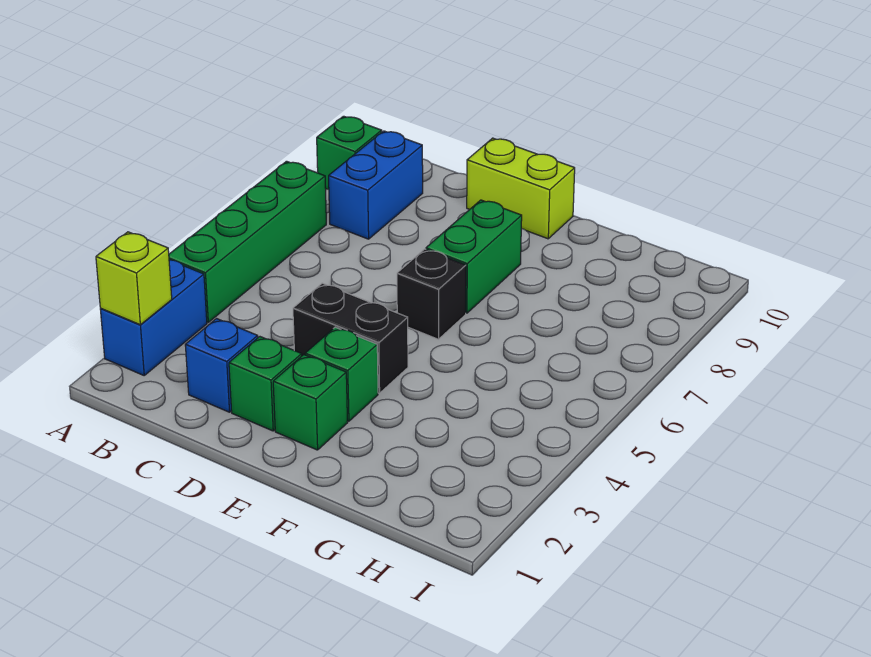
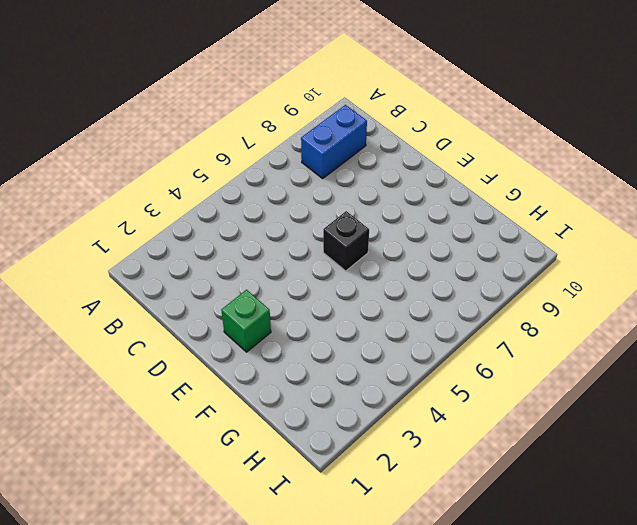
none -> blue 1x2 brick [100,260,207,375]
none -> green 1x4 brick [169,161,326,322]
none -> green 1x1 brick [317,116,382,189]

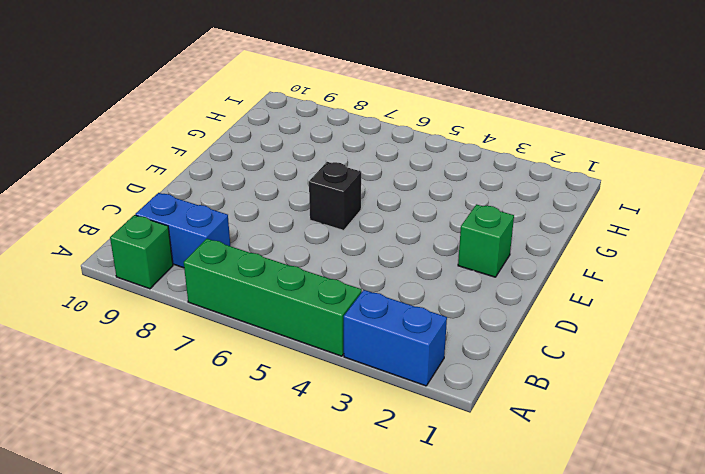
none -> blue 1x1 brick [185,319,258,412]
none -> green 1x1 brick [229,337,302,431]
none -> black 1x2 brick [293,283,408,393]

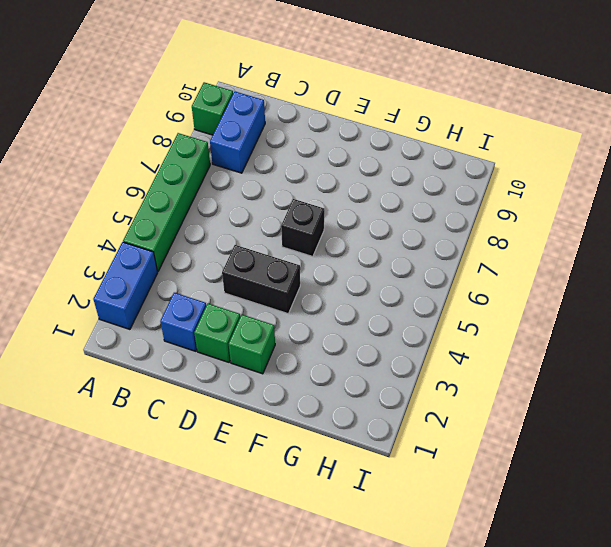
none -> lime 1x2 brick [467,138,575,239]
none -> green 1x1 brick [305,327,378,421]
none -> green 1x2 brick [426,200,522,313]

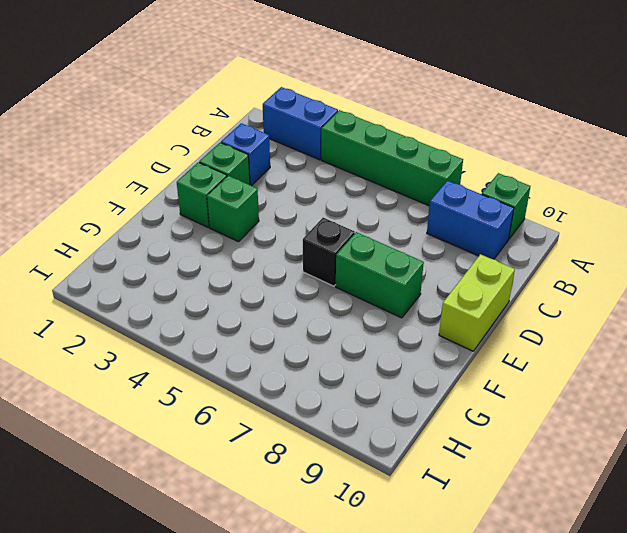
none -> black 1x2 brick [293,283,408,393]
none -> lime 1x1 brick [96,232,172,325]

